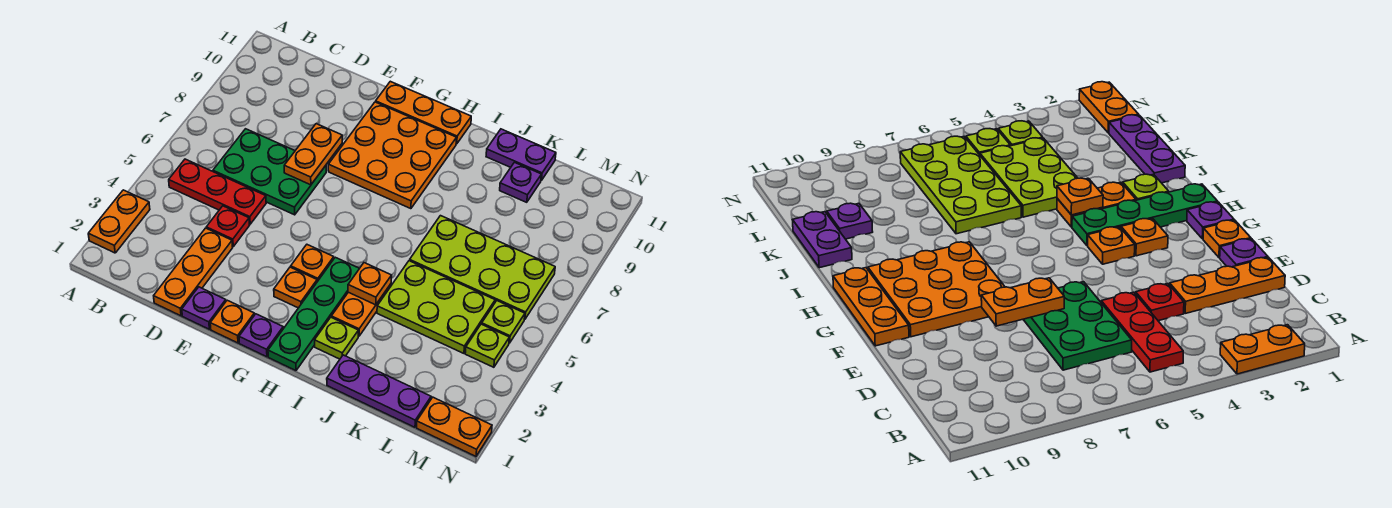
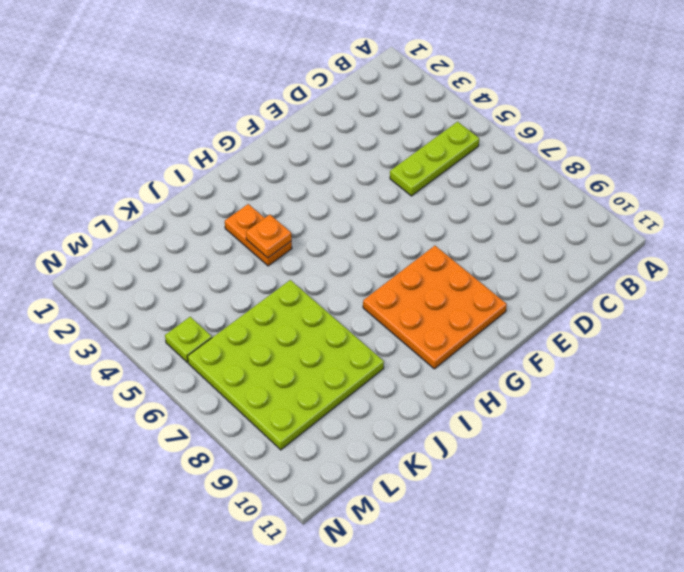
lime 1x3 plate [390,122,479,196] -> red 1x3 plate [169,159,266,224]
lime 4x4 plate [187,280,384,450] -> lime 2x4 plate [410,216,555,319]
none -> orange 1x2 plate [88,190,150,253]
none -> green 2x3 plate [213,129,326,215]
none -> orange 1x3 plate [154,228,233,316]

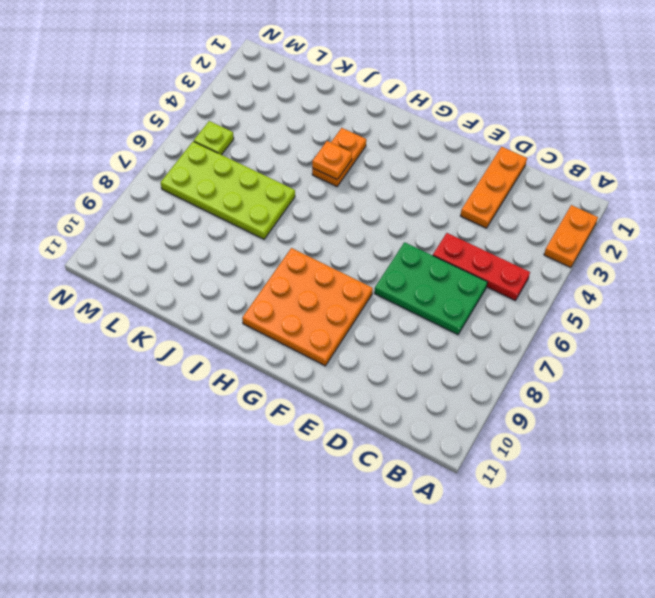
none -> red 1x1 plate [206,206,249,246]
none -> purple 1x1 plate [182,287,226,329]
none -> orange 1x1 plate [210,300,254,343]

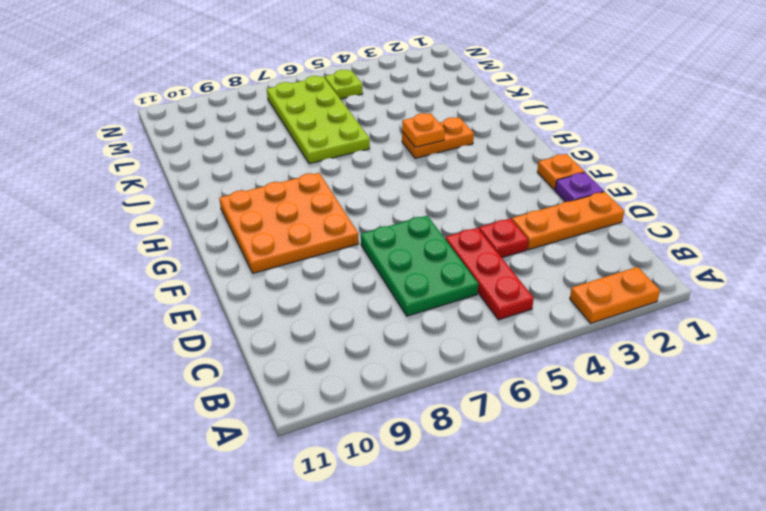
none -> orange 1x3 plate [376,81,471,144]
none -> purple 1x1 plate [239,314,283,357]
none -> orange 1x1 plate [274,267,317,308]

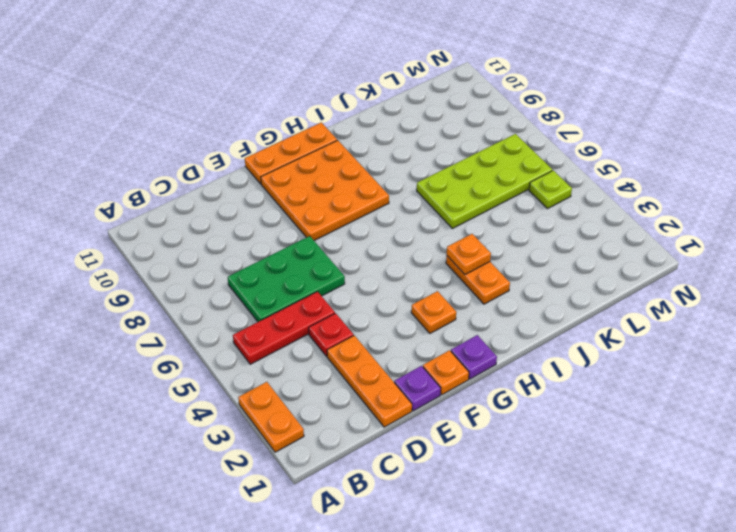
none -> orange 1x1 plate [291,245,334,282]
none -> green 1x4 plate [268,257,359,371]
none -> lime 1x1 plate [315,317,358,359]

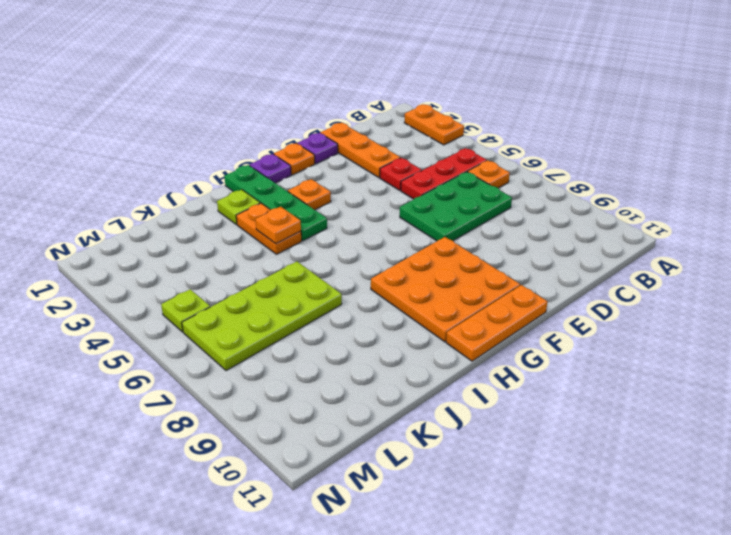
orange 1x1 plate [468,161,510,188] -> orange 1x1 plate moved to [291,245,334,282]
none -> purple 1x3 plate [327,355,431,427]
none -> lime 2x3 plate [377,261,495,353]
none -> purple 1x2 plate [486,129,556,180]

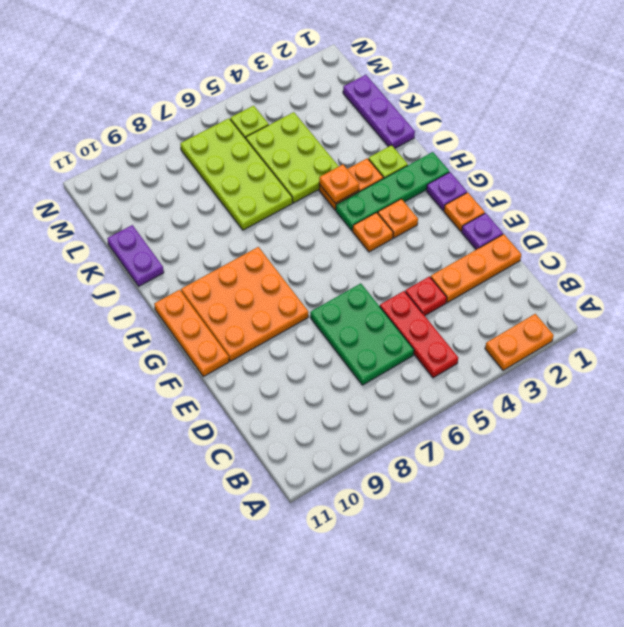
none -> purple 1x1 plate [500,162,541,202]
none -> orange 1x2 plate [417,397,492,456]
none -> lime 1x1 plate [465,324,509,367]

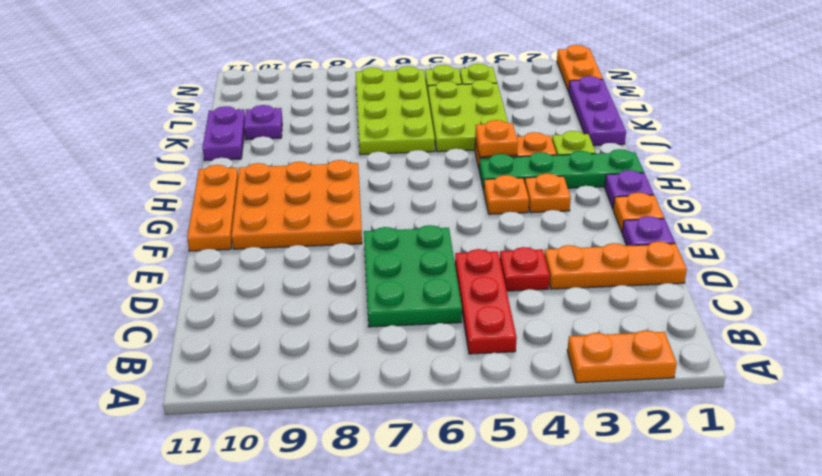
none -> orange 1x2 plate [284,124,342,185]

